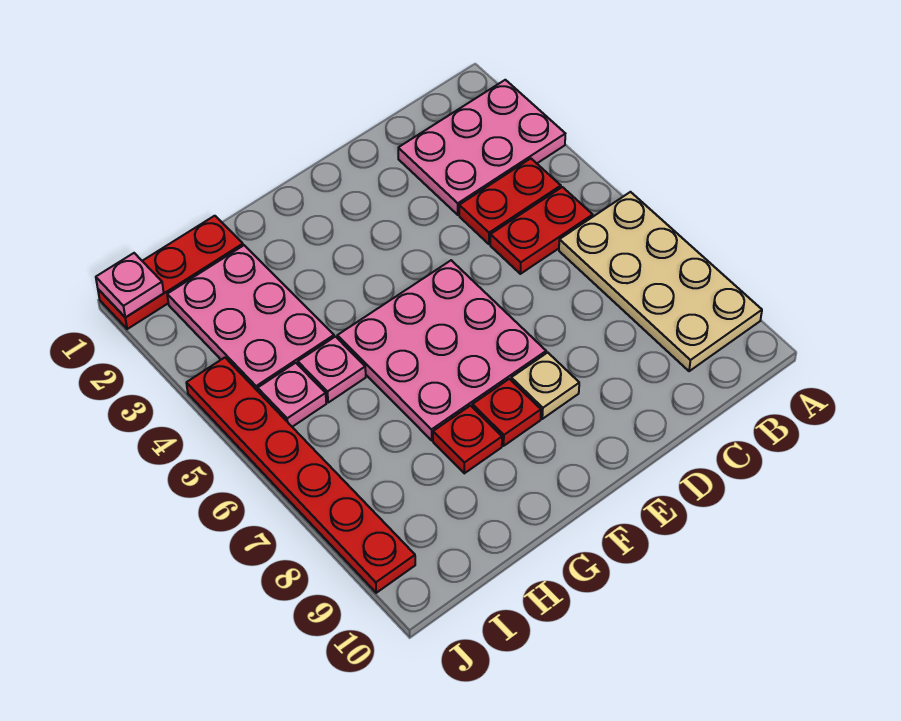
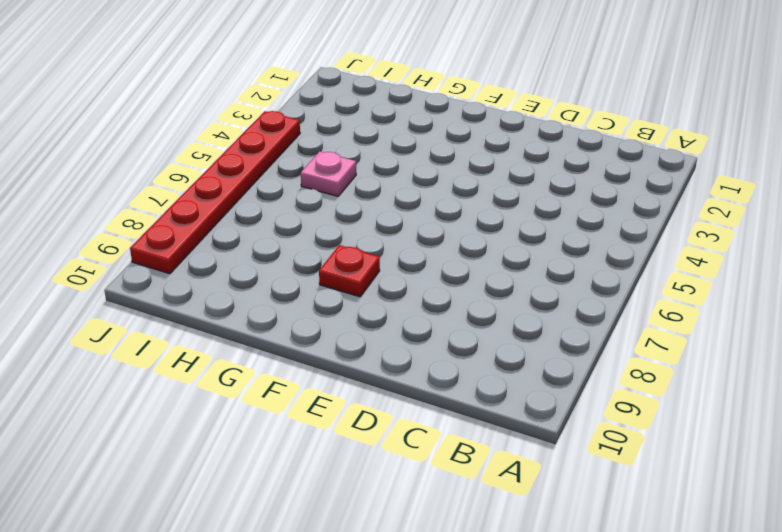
none -> pink 2x3 plate [398,80,565,215]
none -> tan 2x4 plate [559,192,762,371]
none -> red 1x2 plate [459,159,561,244]

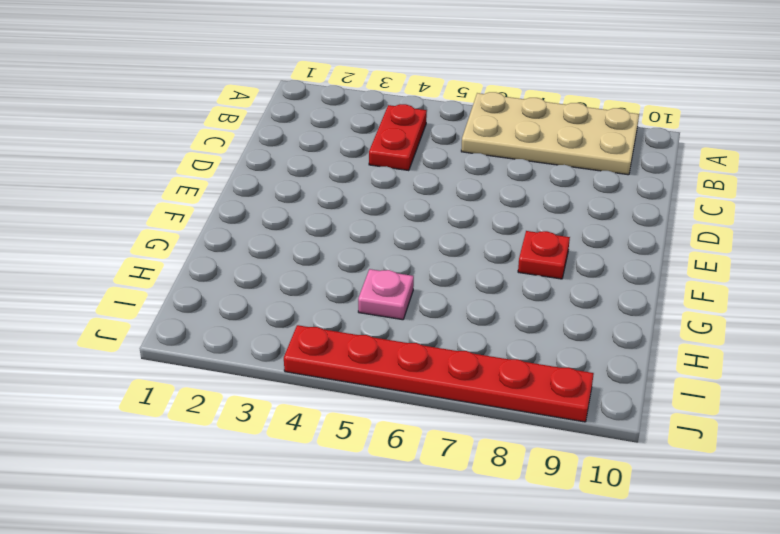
none -> pink 2x3 plate [398,80,565,215]
none -> red 1x2 plate [490,187,593,274]
none -> pink 3x3 plate [337,260,546,440]

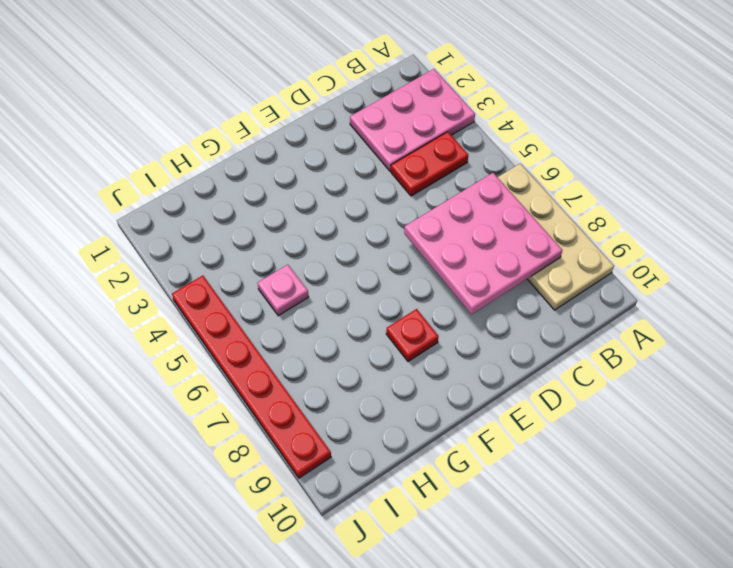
pink 3x3 plate [404,173,562,314] -> pink 3x3 plate moved to [337,260,546,440]
none -> red 1x2 plate [490,187,593,274]
none -> tan 1x1 plate [511,353,579,419]
none -> red 1x1 plate [433,406,502,473]

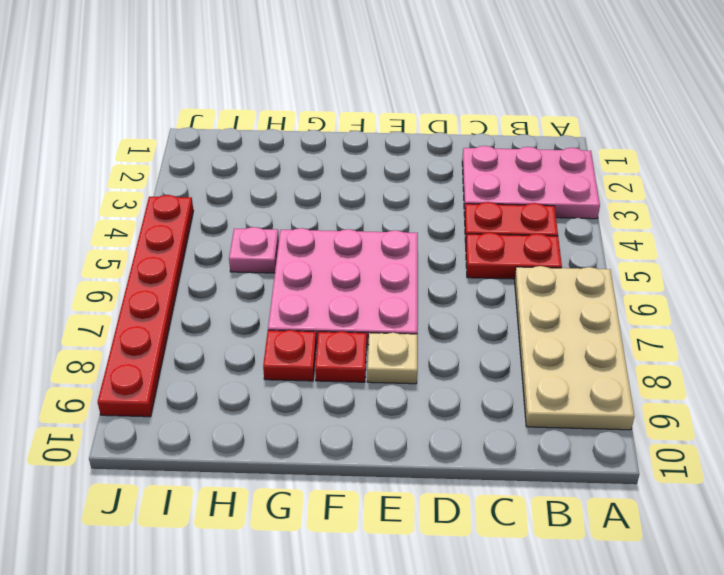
none -> red 1x3 plate [98,216,243,329]
none -> pink 2x3 plate [167,245,334,391]
none -> pink 1x1 plate [258,363,326,427]

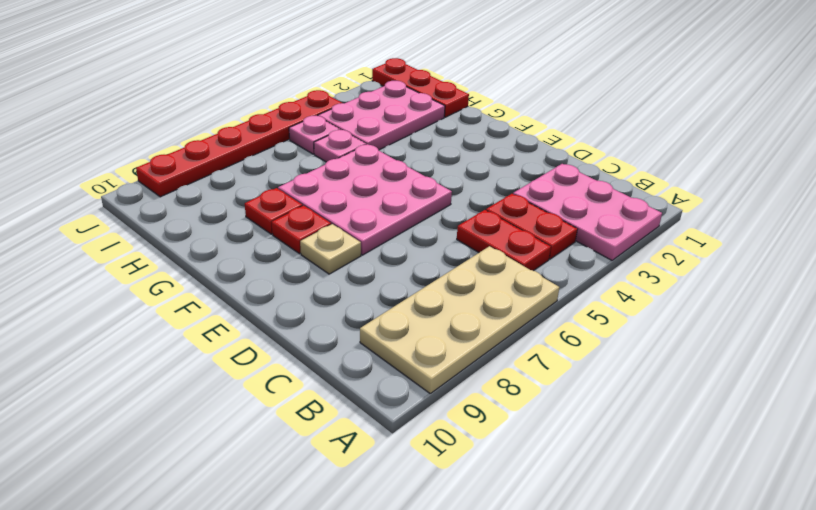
none -> pink 1x1 plate [96,253,164,317]

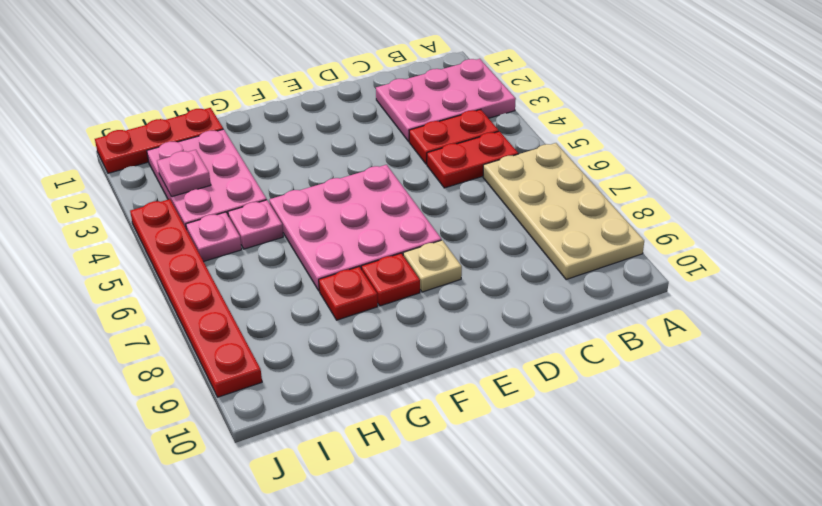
pink 1x1 plate [157,150,211,197] -> pink 1x1 plate moved to [96,253,164,317]

